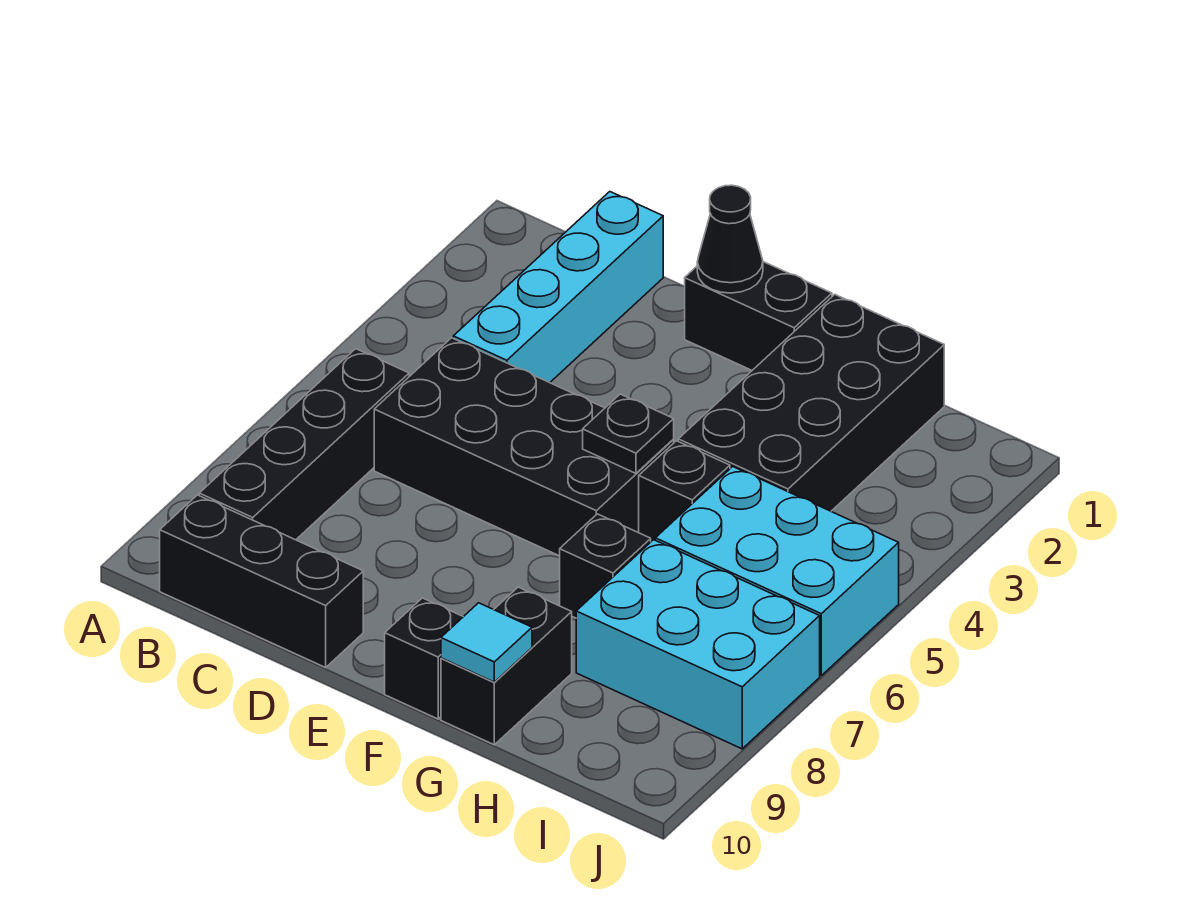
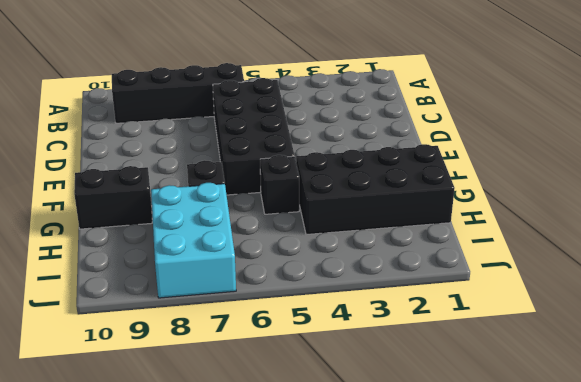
none -> black 1x3 brick [160,495,363,668]
none -> cyan 1x4 brick [453,192,663,383]
none -> black 1x2 brick [685,262,832,370]

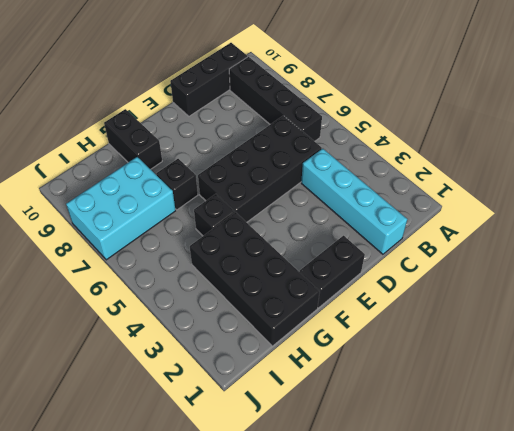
none -> black 1x1 brick [385,598,463,719]
none -> cyan 2x3 brick [655,467,899,675]
none -> black 1x1 cone [697,185,763,293]

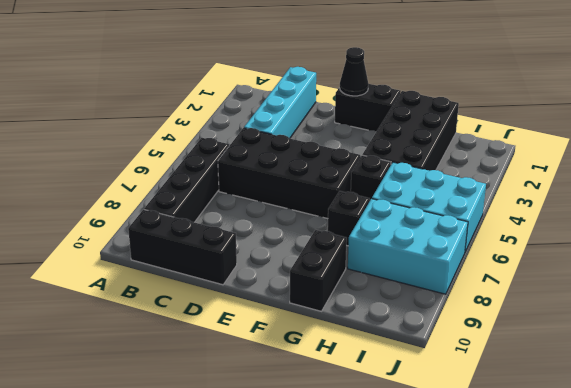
none -> black 1x1 brick [385,598,463,719]
none -> black 1x1 plate [583,394,674,473]
none -> cyan 1x1 tile [441,603,532,682]

